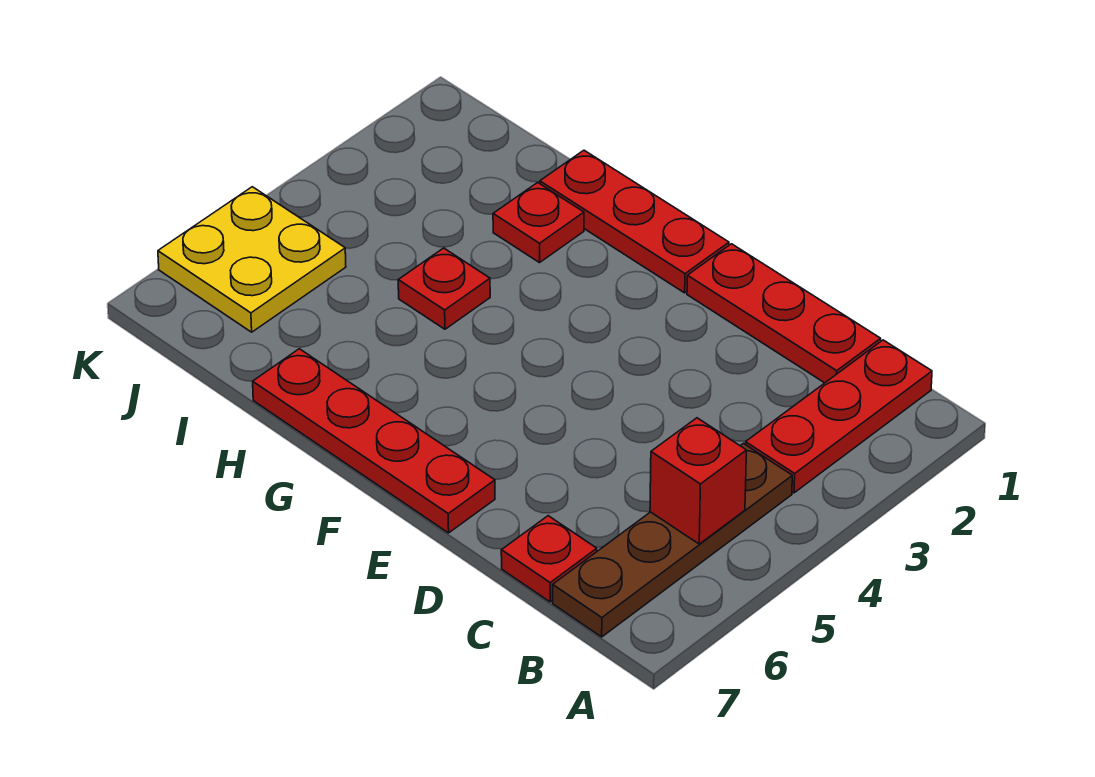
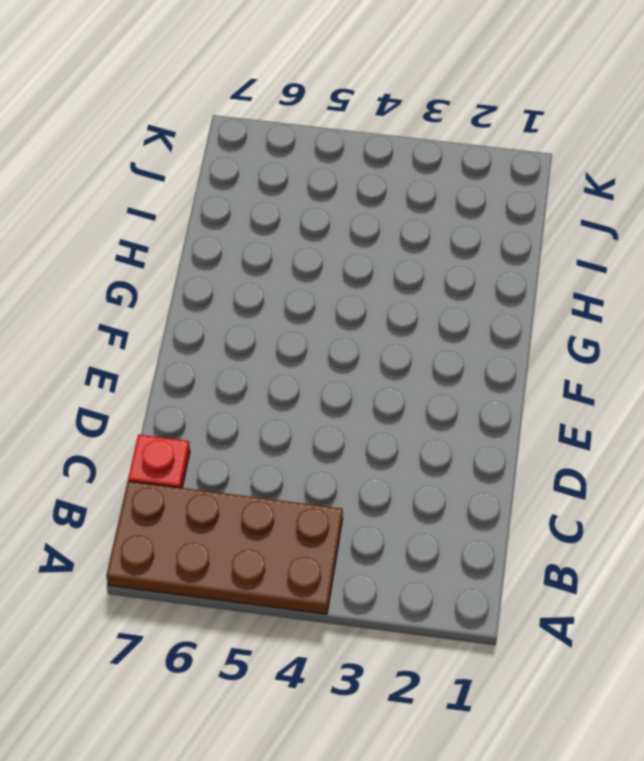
brown 2x4 plate [106,481,343,614] -> brown 1x4 plate [553,443,792,637]
none -> red 1x3 plate [746,340,932,493]
none -> red 1x3 plate [687,244,881,383]

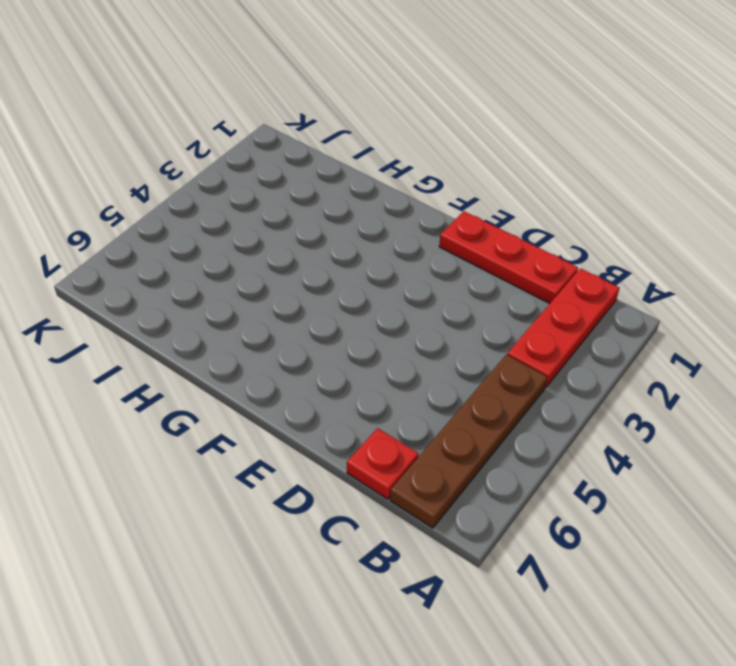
none -> red 1x4 plate [253,349,495,533]
none -> red 1x3 plate [540,150,729,293]

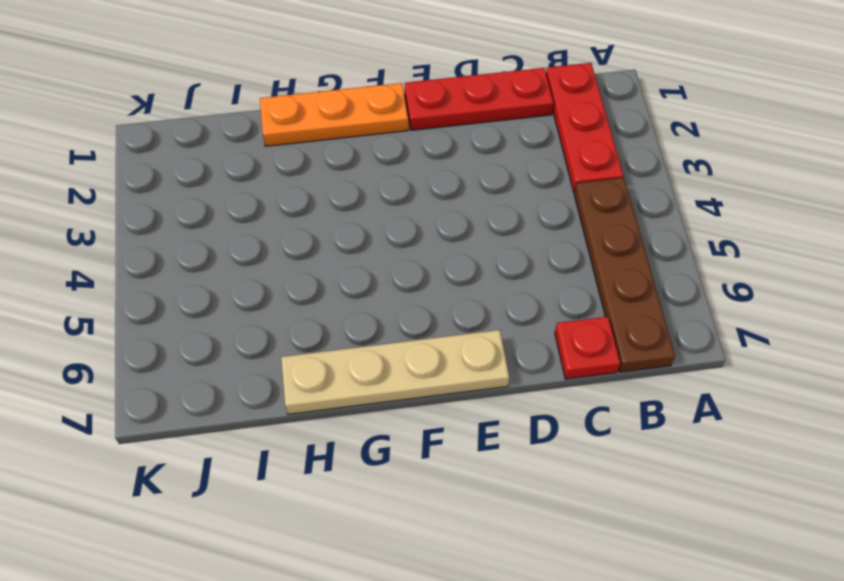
tan 1x4 plate [281,330,509,414] -> red 1x4 plate [253,349,495,533]
orange 1x3 plate [260,83,408,146] -> red 1x3 plate [540,150,729,293]
none -> red 1x1 plate [493,183,584,263]
none -> red 1x1 plate [398,248,490,329]

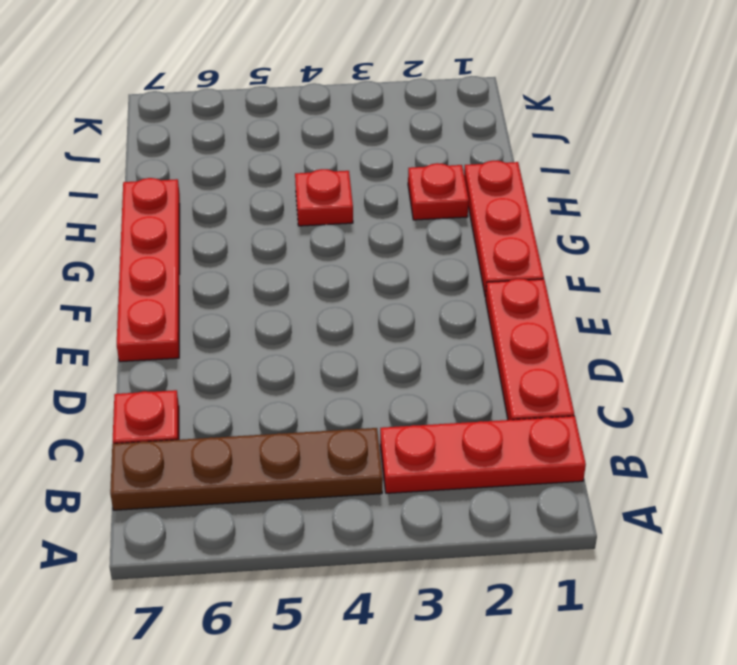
none -> yellow 2x2 plate [158,187,346,332]
none -> red 1x1 brick [650,418,747,544]

